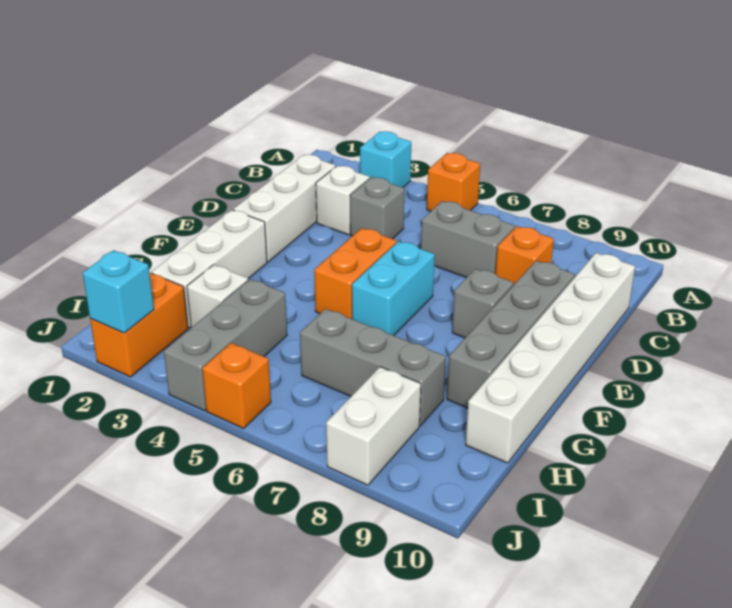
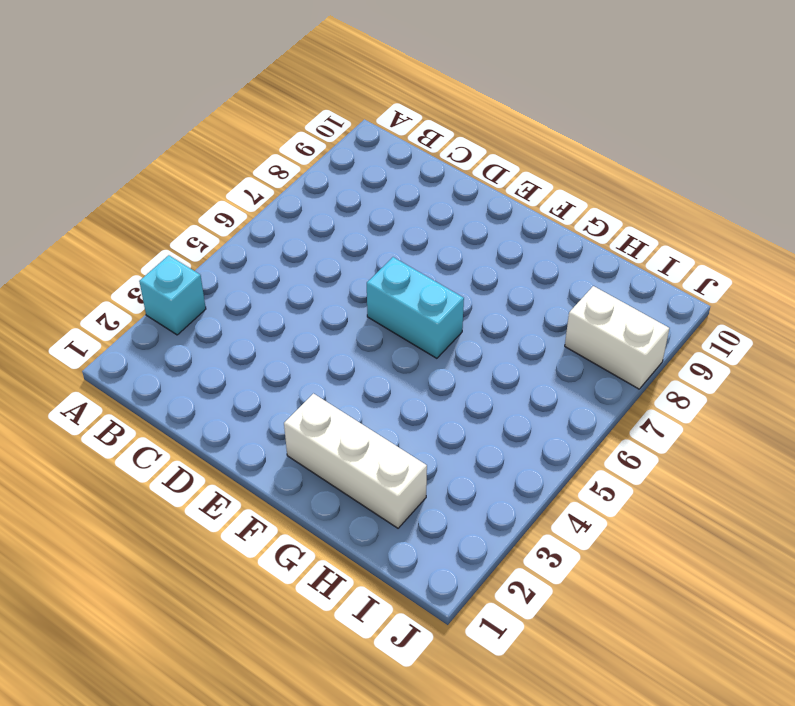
none -> orange 1x1 brick [427,153,480,211]
none -> white 1x3 brick [233,155,336,262]
none -> white 1x1 brick [316,166,370,235]

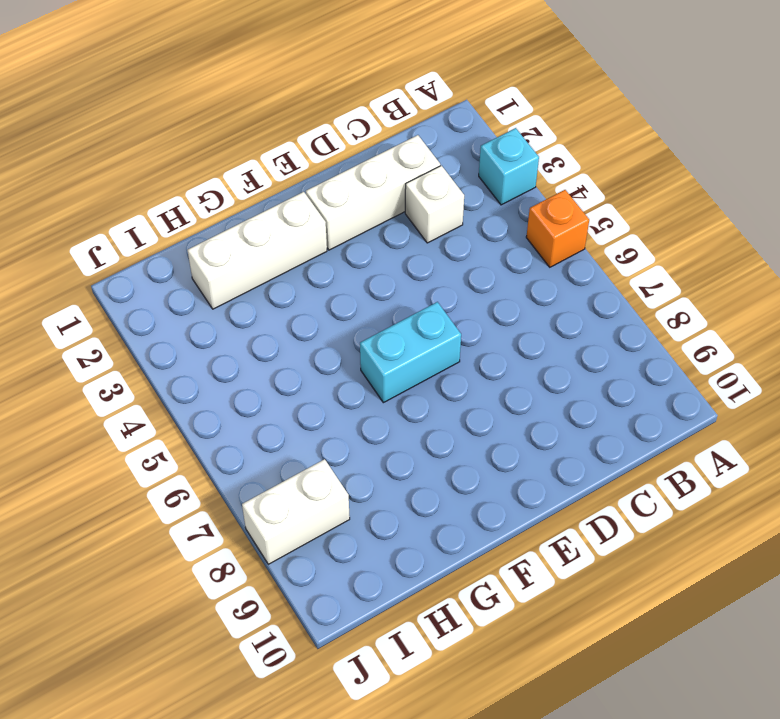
none -> grey 1x1 brick [350,177,404,239]
none -> grey 1x2 brick [421,201,515,278]
none -> orange 1x1 brick [496,226,554,284]

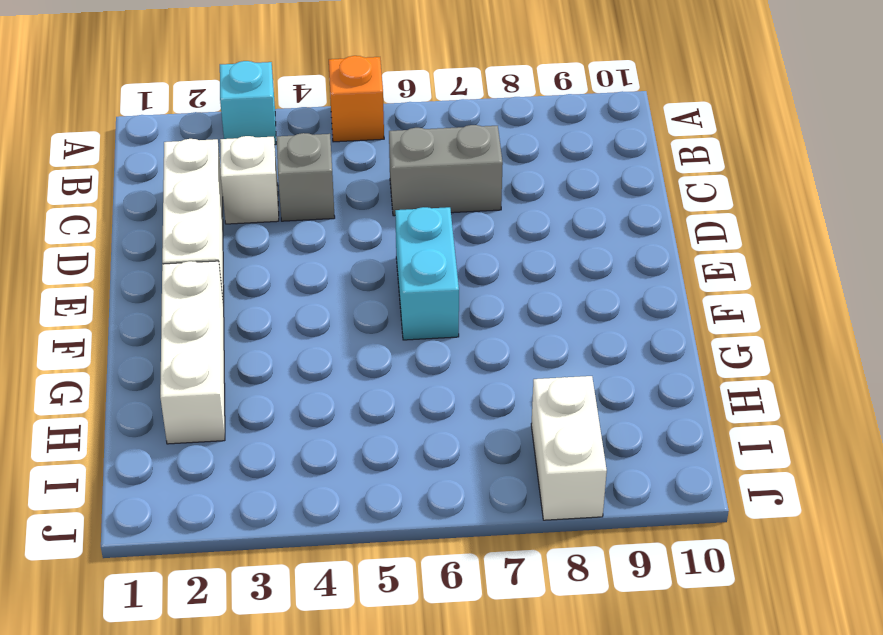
none -> orange 1x1 brick [496,226,554,284]
none -> white 1x6 brick [466,253,635,463]
none -> grey 1x4 brick [447,261,575,408]

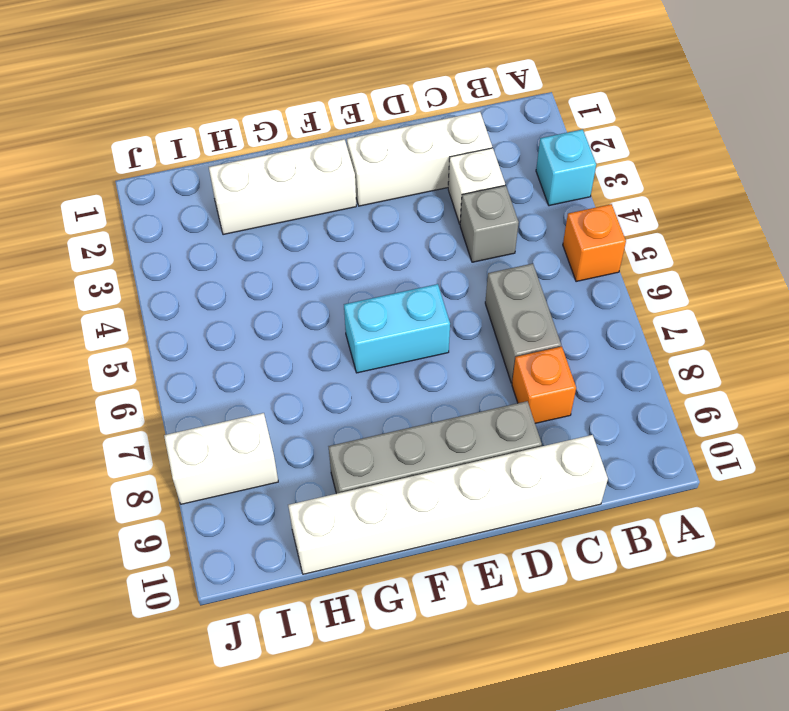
none -> orange 1x2 brick [314,228,397,319]
none -> grey 1x1 brick [452,269,514,338]
none -> white 1x1 brick [187,265,248,328]

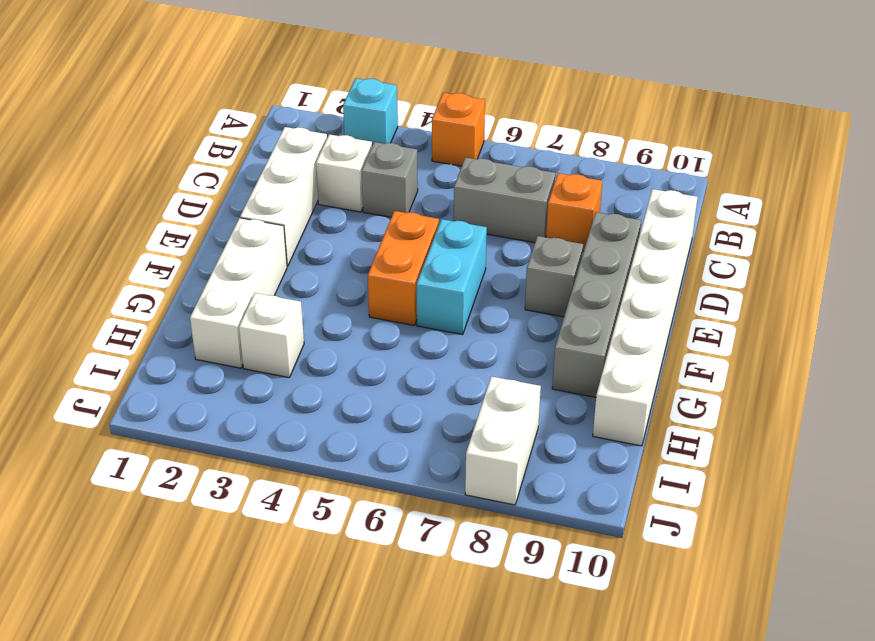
none -> grey 1x3 brick [164,279,287,411]
none -> grey 1x3 brick [300,309,446,426]
none -> orange 1x2 brick [90,273,188,377]

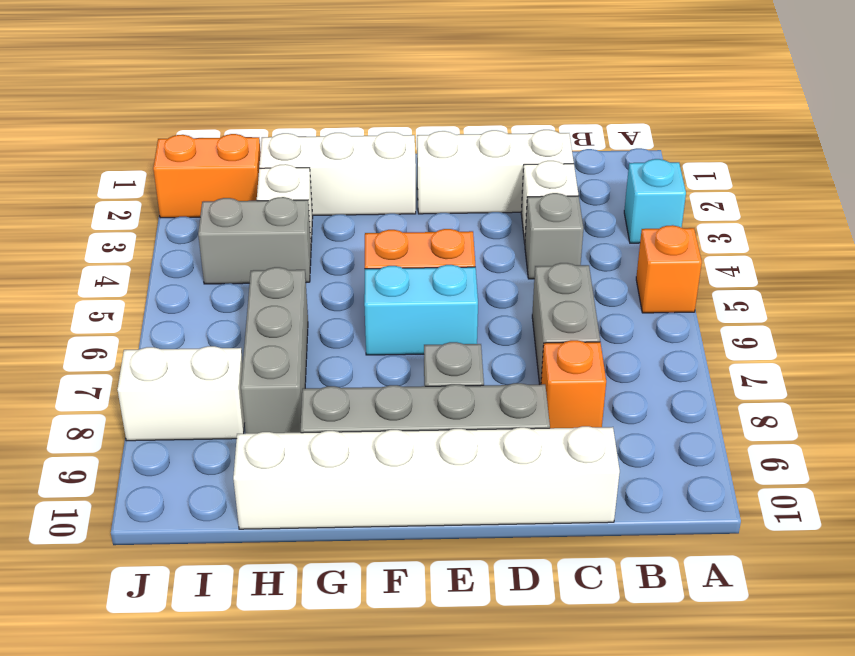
grey 1x2 brick [198,197,311,284] -> grey 1x3 brick [164,279,287,411]
none -> orange 1x1 brick [202,343,271,428]
none -> cyan 1x1 brick [83,250,154,333]

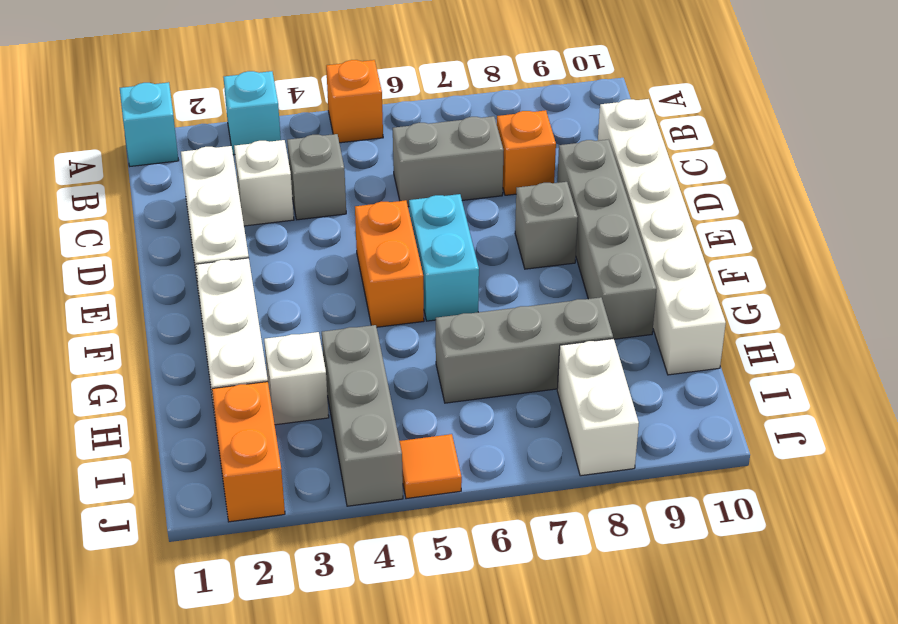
cyan 1x1 brick [120,82,179,166] -> cyan 1x1 brick moved to [83,250,154,333]
orange 1x1 tile [400,434,462,499] -> orange 1x1 brick [202,343,271,428]

